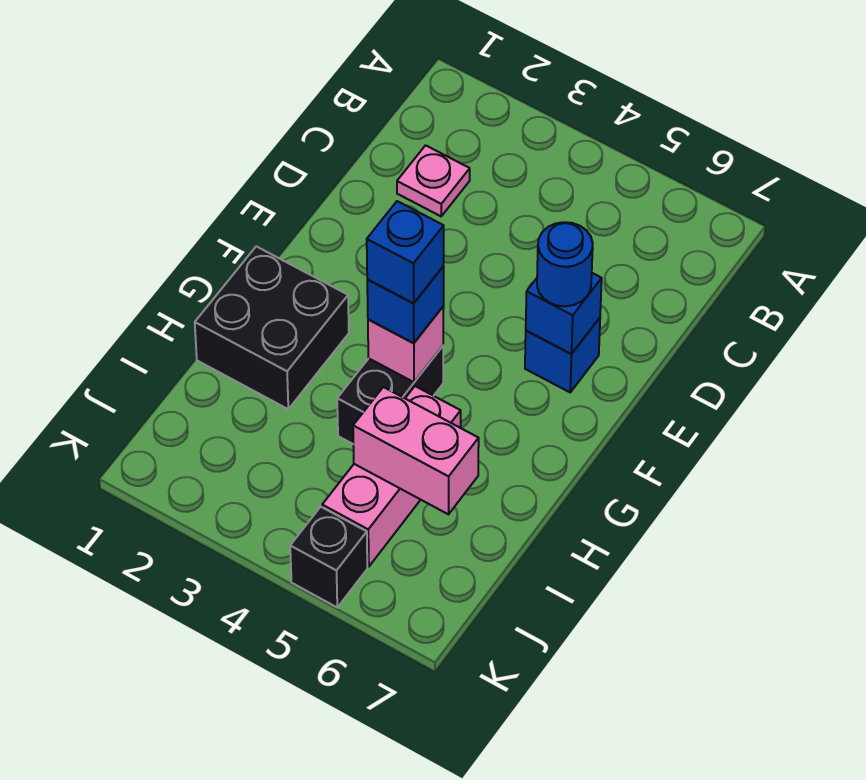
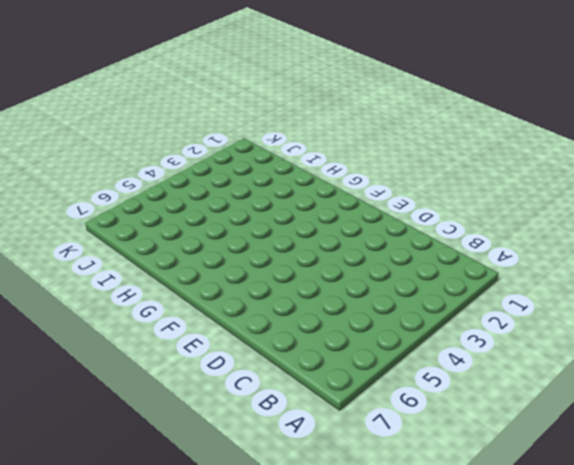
none -> pink 1x1 plate [397,145,470,216]
none -> blue 1x1 brick [525,318,600,392]
none -> black 2x2 brick [195,246,349,409]

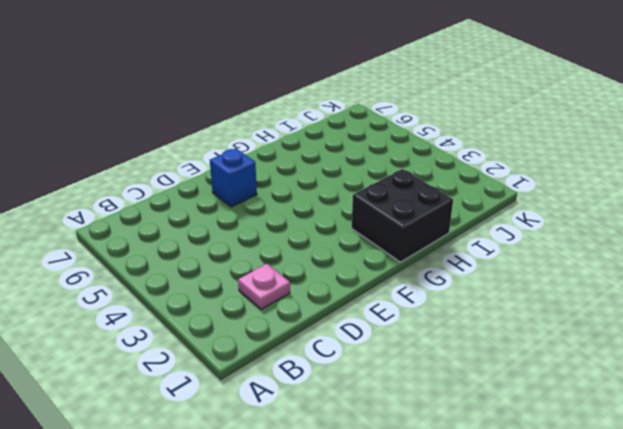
none -> black 1x2 brick [337,346,443,444]
none -> pink 1x3 brick [322,386,461,567]
none -> black 1x1 brick [290,507,367,607]

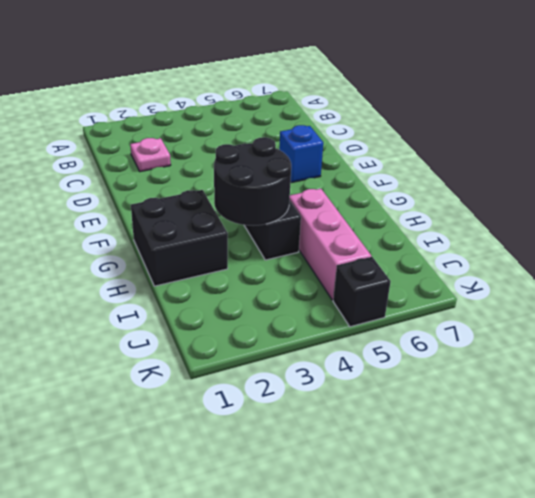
black 2x2 round brick [214,137,291,226] -> pink 1x1 brick [368,306,444,382]
none -> blue 1x1 brick [526,273,602,354]
none -> pink 1x2 brick [353,387,479,514]
none -> blue 1x1 round brick [537,222,593,306]

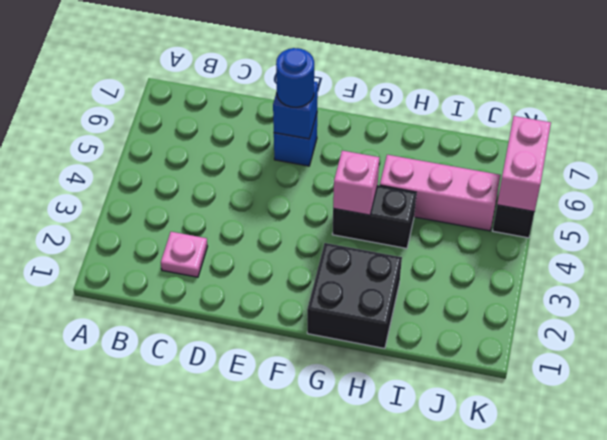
pink 1x2 brick [497,116,551,212] -> pink 1x2 brick moved to [353,387,479,514]
none -> blue 1x1 brick [367,266,444,343]
none -> blue 1x1 brick [367,201,444,303]

